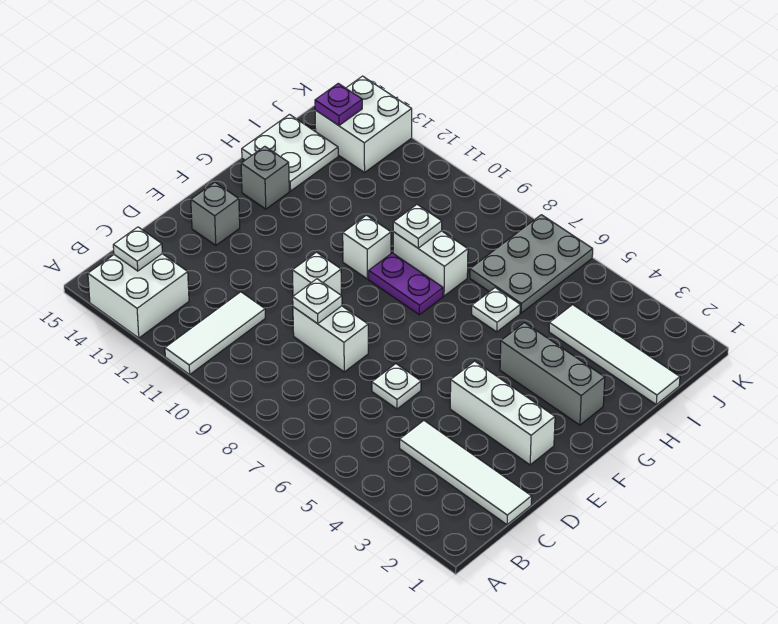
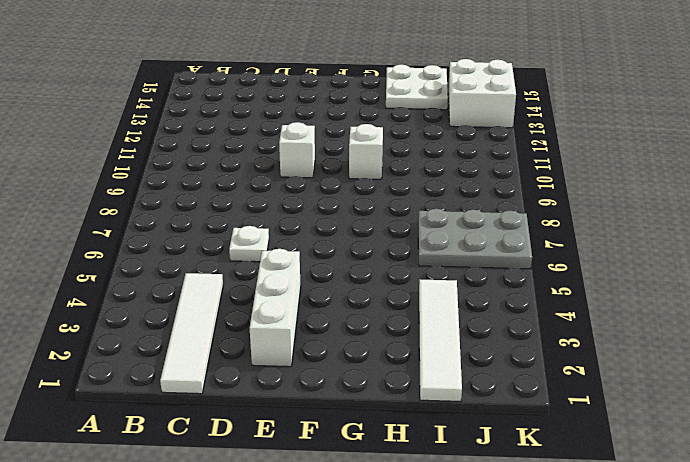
none -> white 1x3 tile [165,292,265,374]
none -> white 2x2 brick [88,254,189,338]
none -> white 1x2 brick [293,306,368,372]

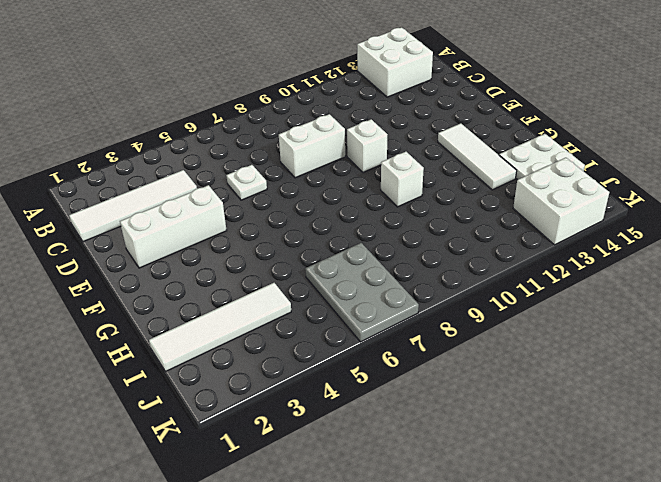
white 1x3 tile [438,123,517,190] -> white 1x3 tile moved to [165,292,265,374]
none -> grey 1x1 brick [191,182,240,245]
none -> grey 1x3 brick [500,323,605,425]
none -> purple 1x2 plate [369,253,443,315]

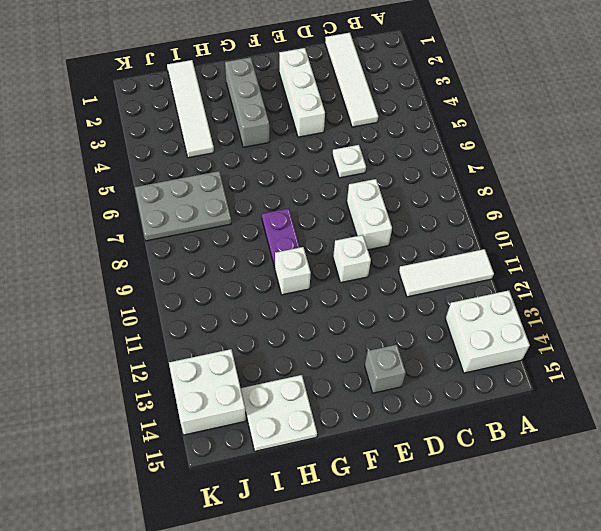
none -> grey 1x1 brick [241,146,289,209]
none -> white 1x1 plate [472,288,520,332]
none -> white 1x2 brick [393,231,468,296]

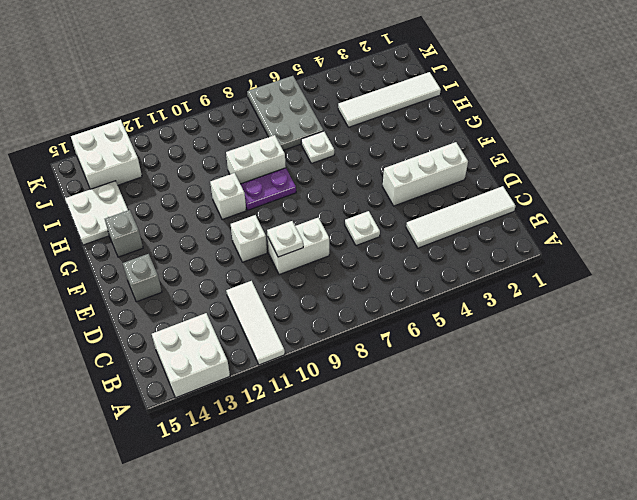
none -> grey 1x3 brick [500,323,605,425]
none -> white 1x1 plate [113,227,162,271]
none -> white 1x1 plate [393,205,442,248]

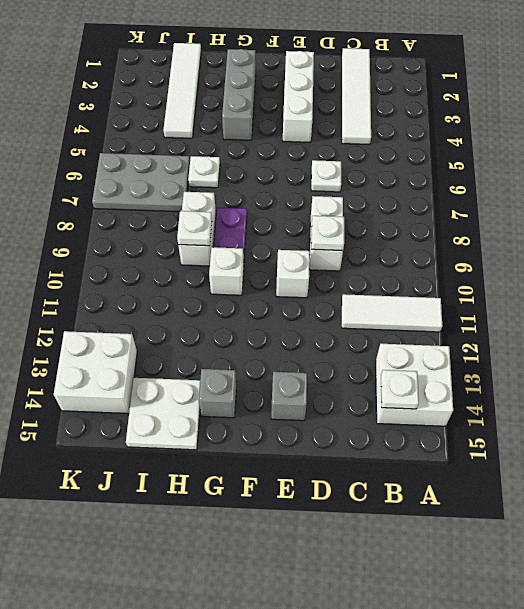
none -> purple 1x1 plate [315,83,362,125]

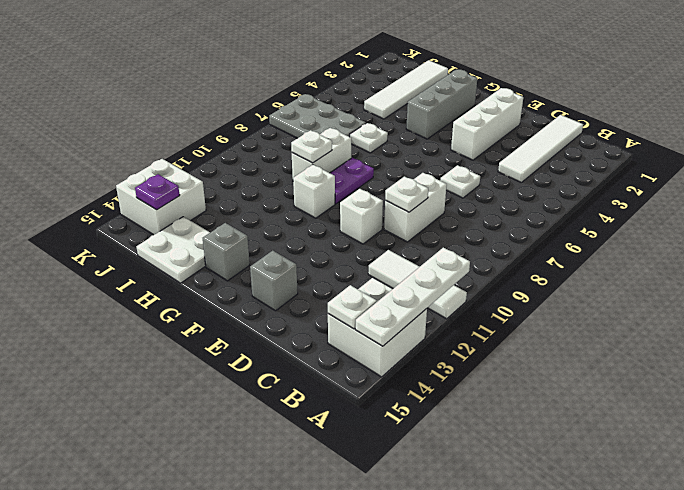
white 1x4 plate [355,248,470,346] -> none

